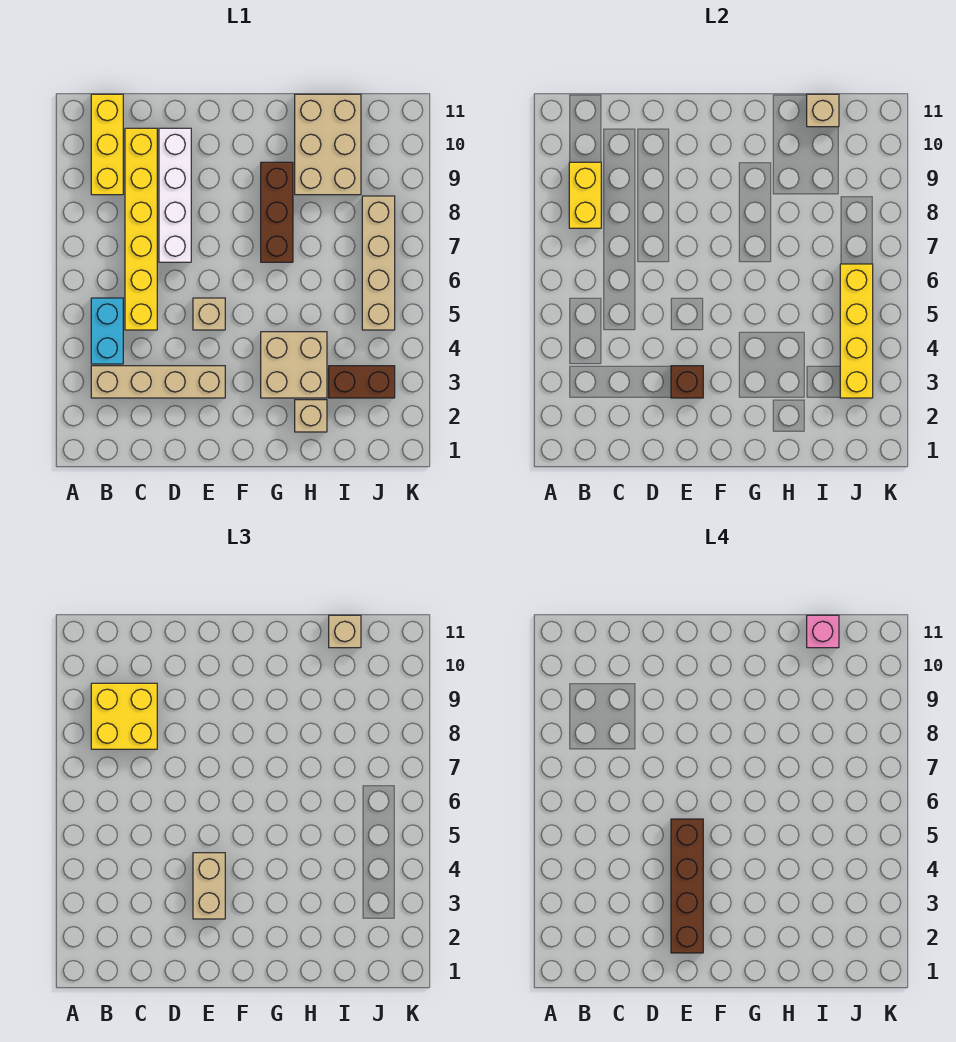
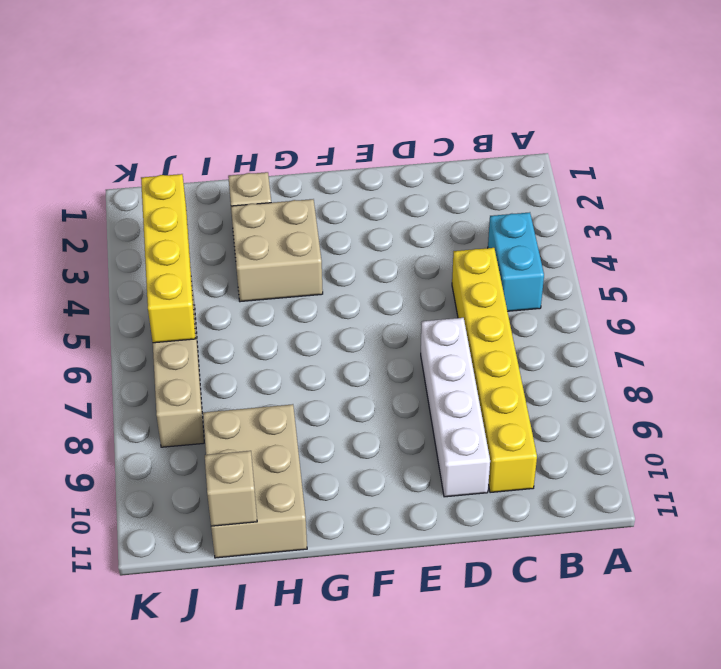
none -> tan 1x4 brick [91,366,225,398]
none -> yellow 1x3 brick [91,94,123,195]
none -> tan 1x1 brick [193,298,225,330]

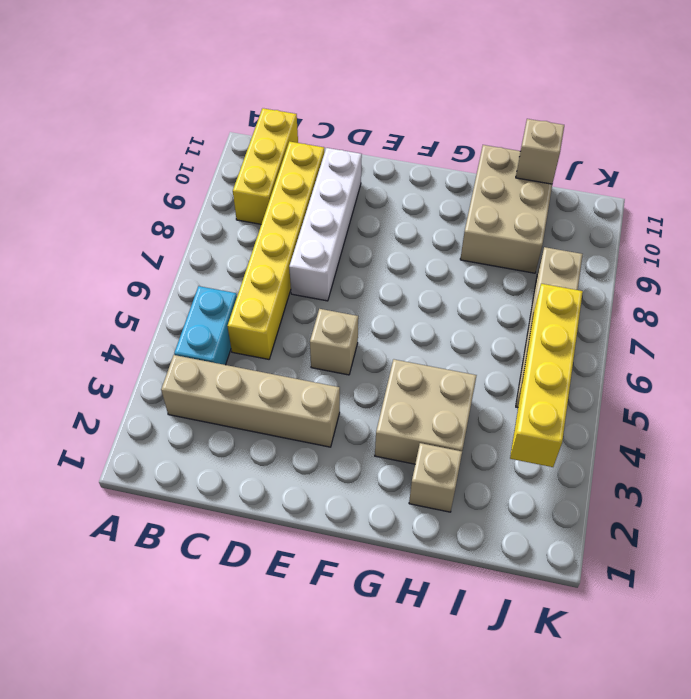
none -> brown 1x3 brick [261,162,293,262]
none -> brown 1x2 brick [329,366,395,398]
none -> yellow 1x2 brick [569,162,601,228]

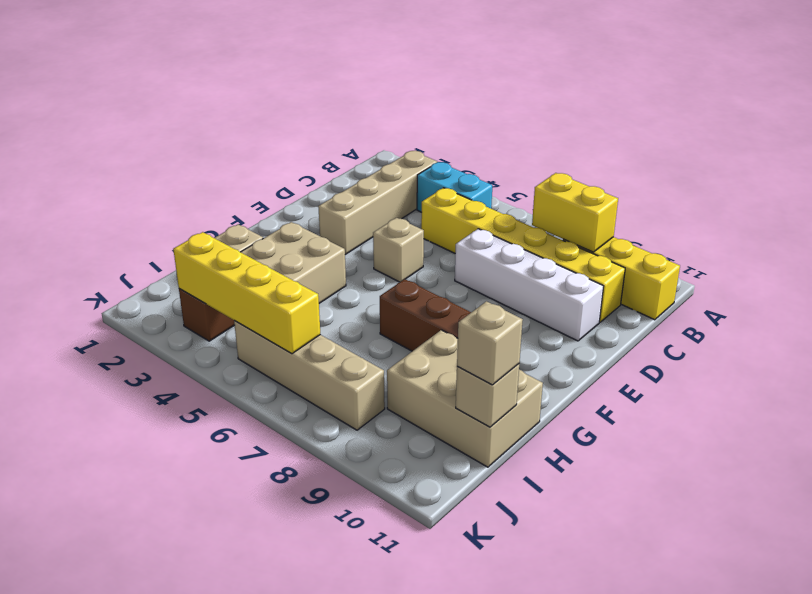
none -> brown 1x1 brick [671,366,703,398]
none -> yellow 2x2 brick [91,683,157,749]
none -> tan 1x2 brick [193,853,225,919]

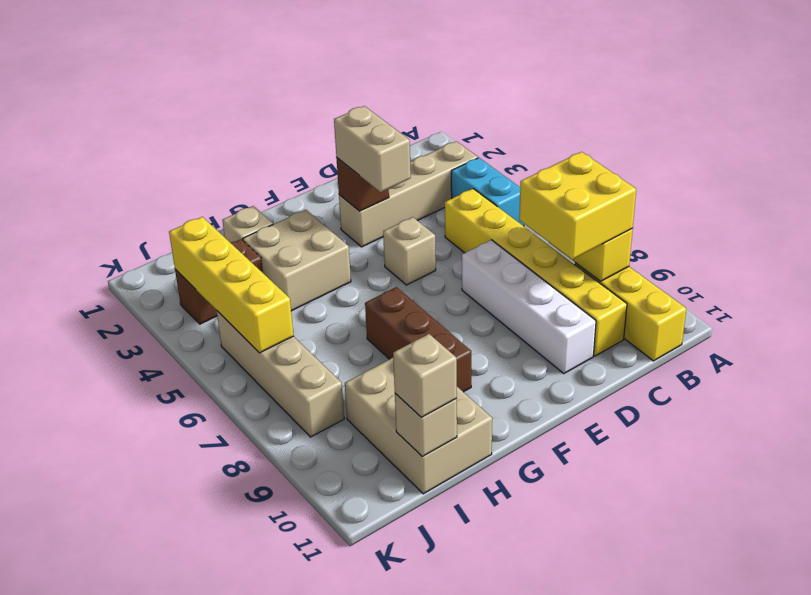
none -> brown 1x4 brick [671,819,703,953]
none -> pink 1x1 brick [807,615,839,648]

